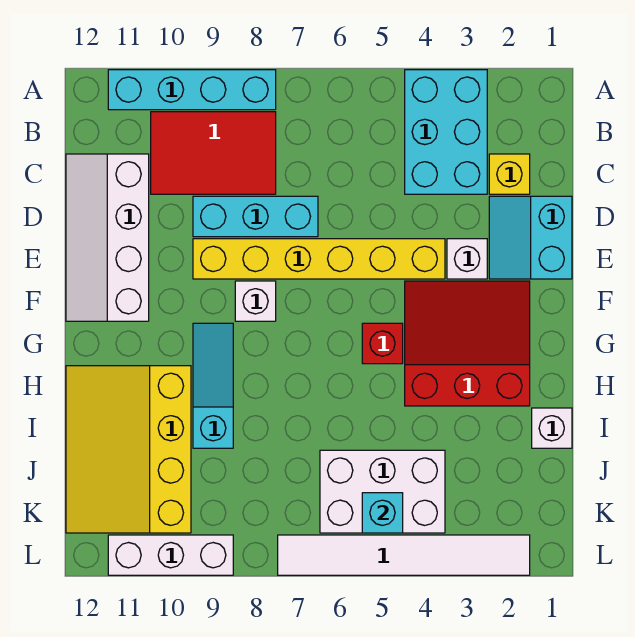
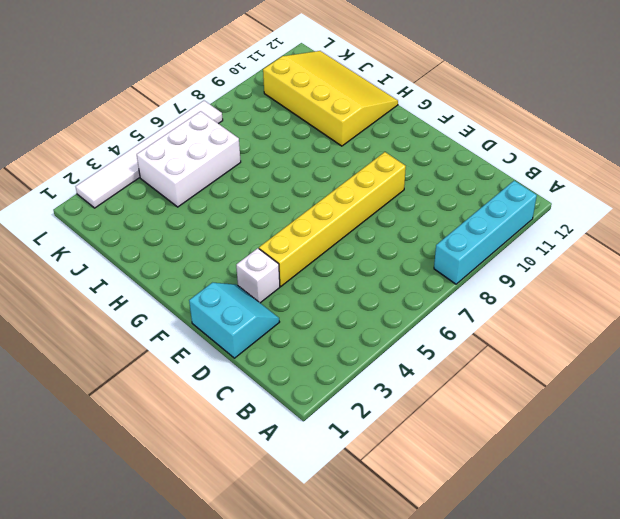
none -> cyan 2x3 brick [405,70,487,194]
none -> red 2x3 tile [151,112,276,194]
none -> yellow 1x1 brick [489,154,530,194]

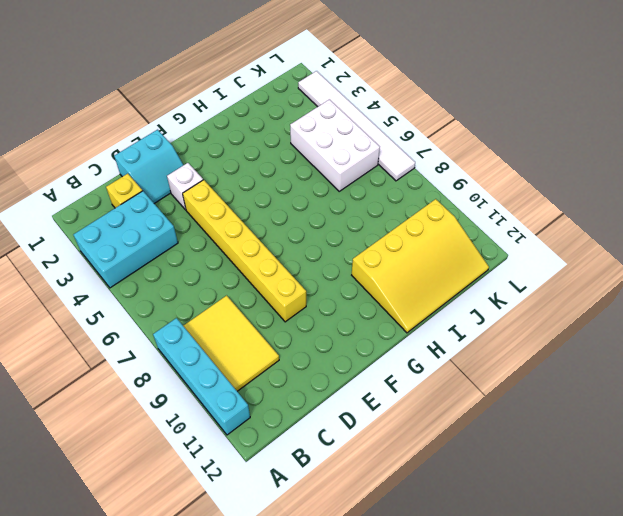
yellow 2x3 tile [183,295,279,391] -> red 2x3 tile [151,112,276,194]
none -> white 2x4 slope [66,154,149,321]
none -> cyan 1x3 brick [193,196,318,237]
none -> red 3x3 slope [405,281,530,406]

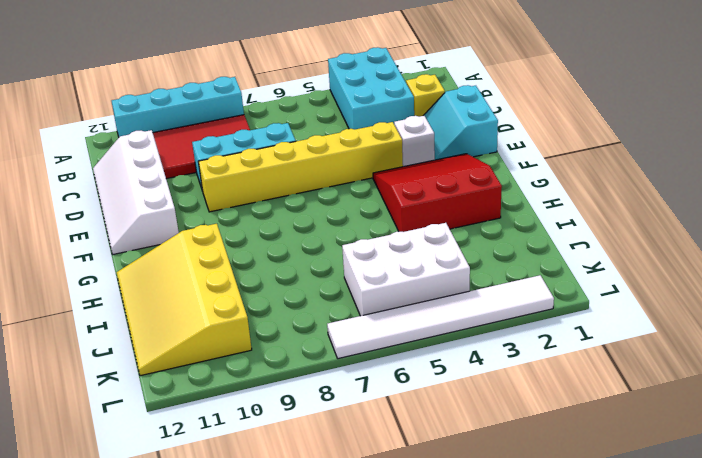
none -> white 1x1 brick [235,281,276,321]
none -> red 1x1 brick [362,323,403,364]
none -> cyan 1x3 slope [193,323,233,448]

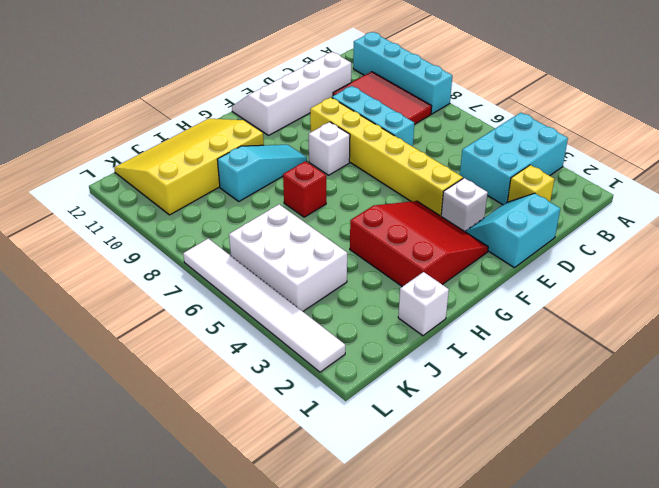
red 1x1 brick [283,161,326,217] -> red 1x1 brick moved to [362,323,403,364]
none -> white 1x3 brick [108,535,233,575]
none -> cyan 1x1 brick [362,493,403,533]

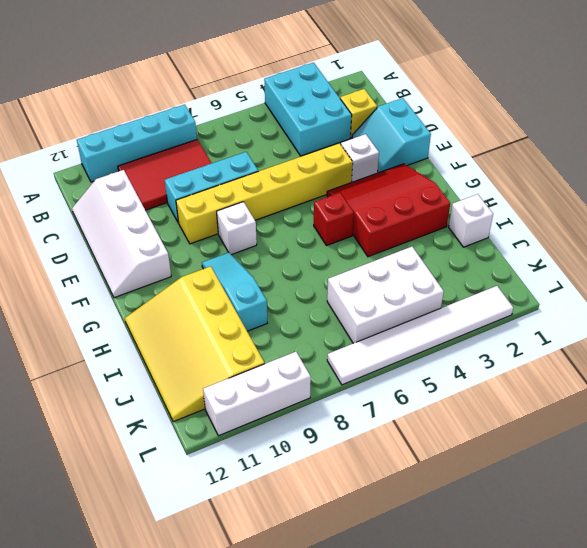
none -> cyan 1x1 brick [362,493,403,533]

